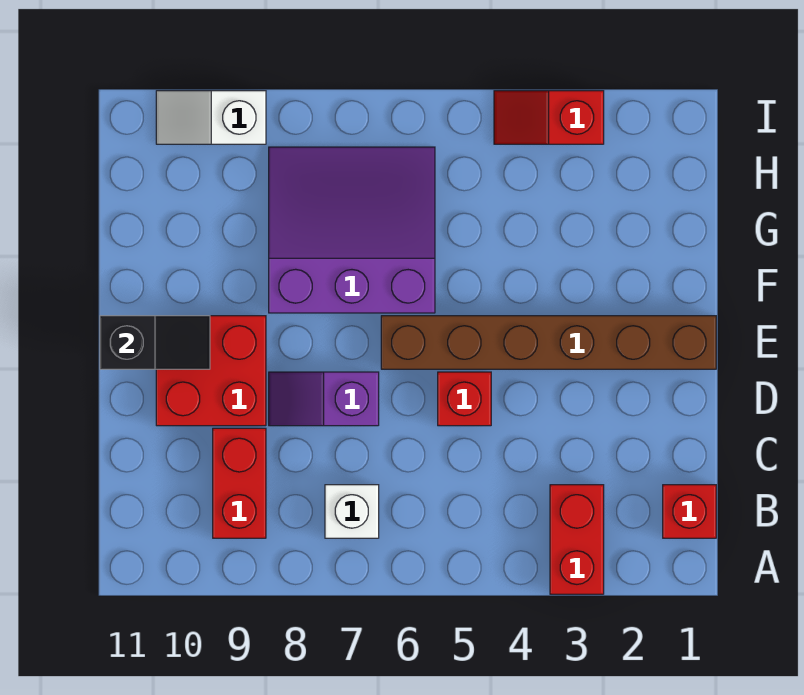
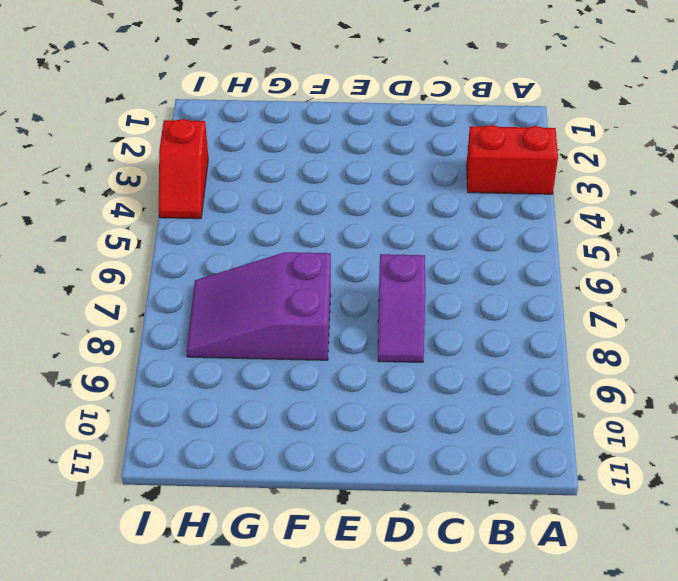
purple 2x3 slope [187,252,331,360] -> purple 3x3 slope [269,147,435,313]
none -> red 1x1 brick [663,485,716,538]
none -> white 1x1 brick [325,485,379,538]
none -> red 1x2 brick [213,428,266,538]

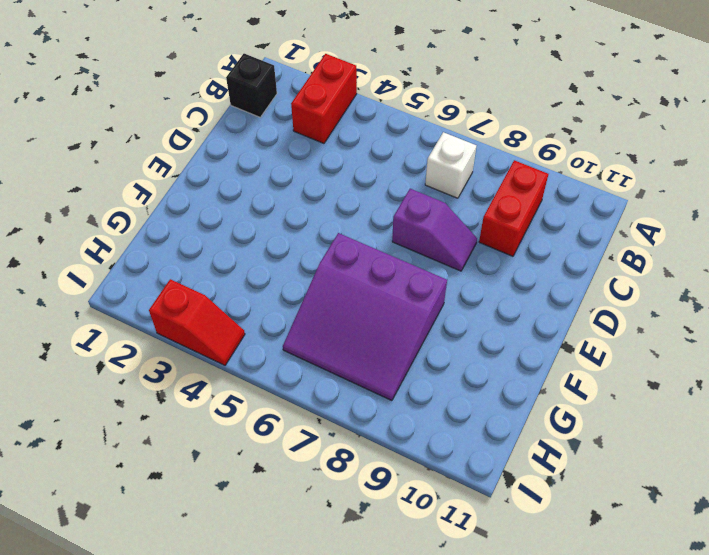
black 1x1 brick [226,54,277,117] -> red 1x1 brick [663,485,716,538]
none -> red 1x1 brick [438,372,491,426]
none -> red 2x2 brick [156,316,266,426]
none -> brown 1x6 brick [381,316,716,369]

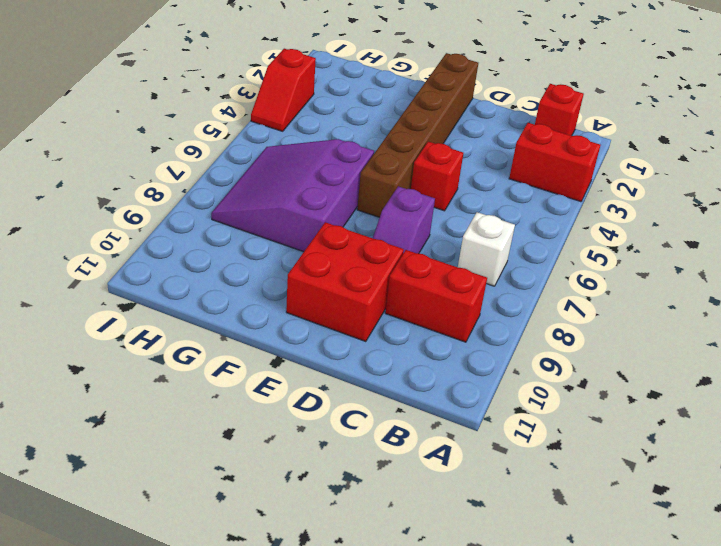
none -> white 1x2 slope [156,91,266,144]
none -> black 1x2 slope [100,316,210,369]

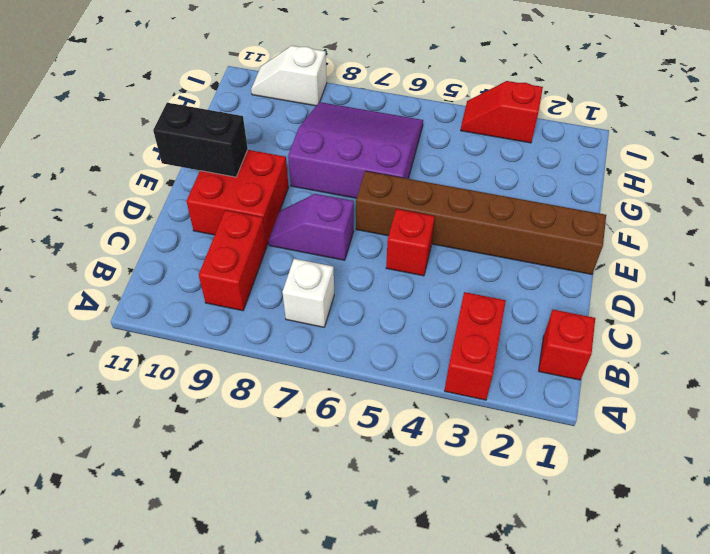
black 1x2 brick [153,103,248,177] -> black 1x2 slope [100,316,210,369]

